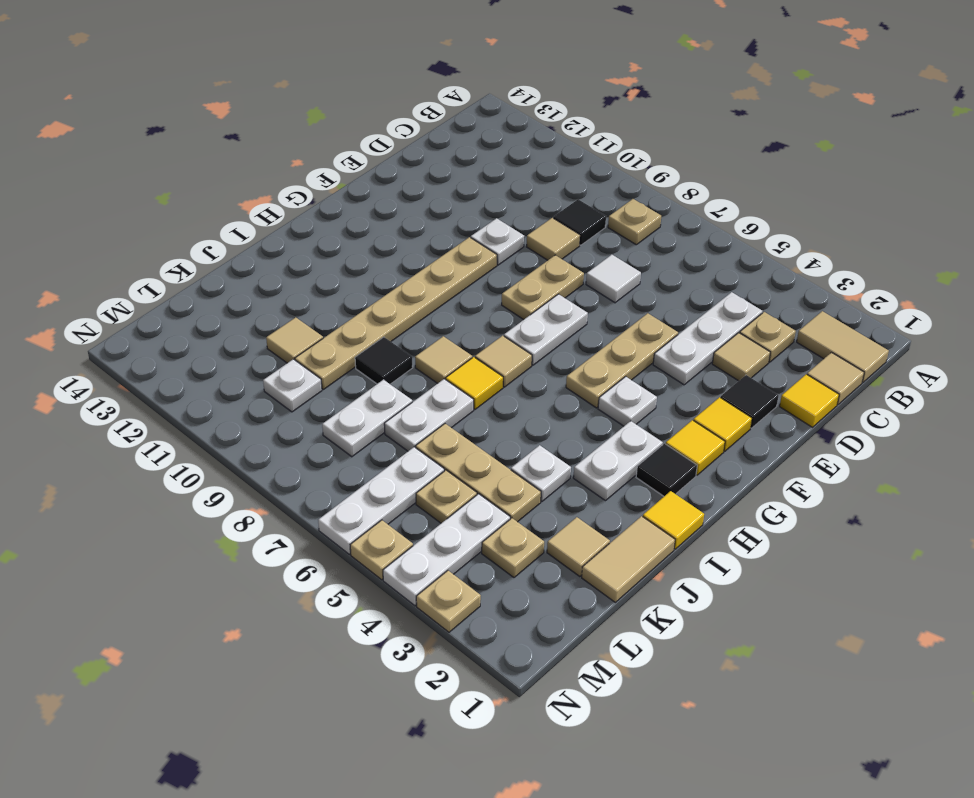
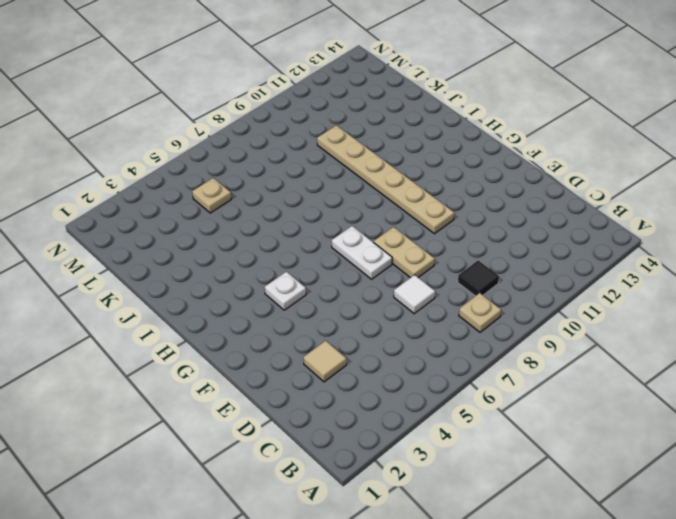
none -> tan 1x2 tile [797,311,889,382]
none -> tan 1x1 tile [807,353,864,405]
none -> tan 1x1 plate [740,312,796,362]
none -> white 1x3 plate [653,292,762,385]

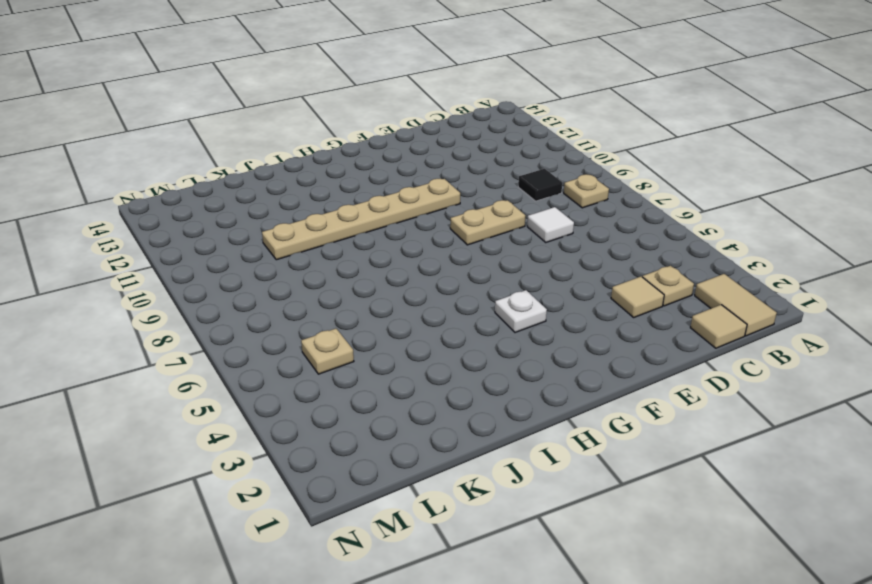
none -> white 1x3 plate [653,292,762,385]
none -> yellow 1x1 tile [780,374,839,427]
none -> tan 1x1 tile [527,218,580,260]
none -> black 1x1 tile [721,375,778,428]

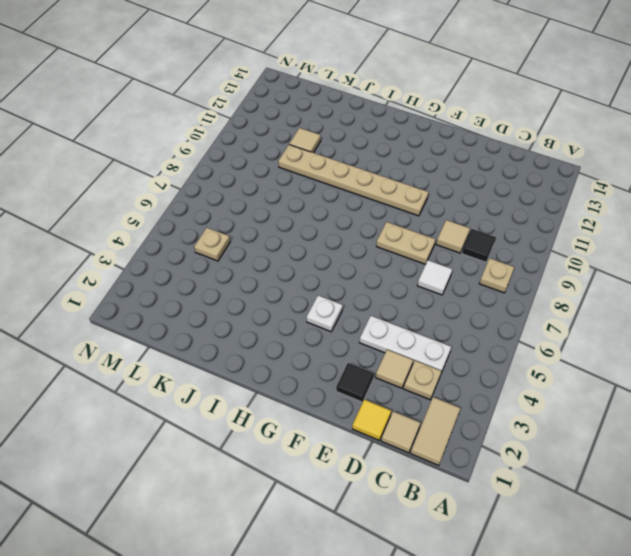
none -> tan 1x3 plate [566,313,678,408]
none -> white 1x1 plate [471,218,524,265]
none -> yellow 1x1 tile [693,397,752,451]
none -> white 1x2 plate [504,294,588,365]

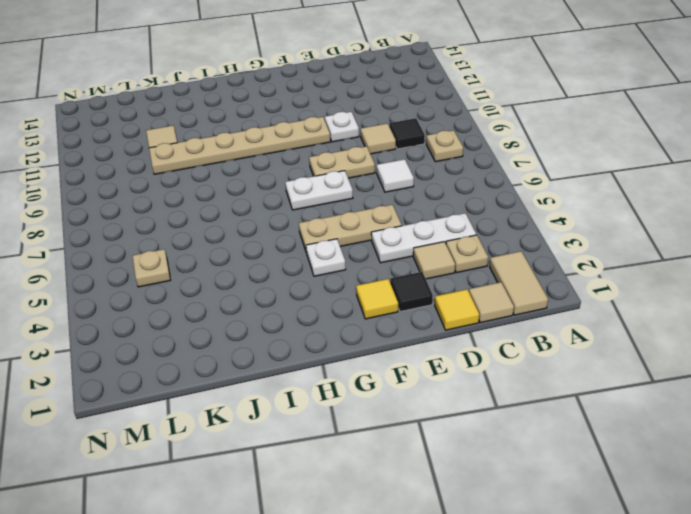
none -> yellow 1x1 tile [666,420,725,475]
none -> black 1x1 tile [636,444,697,496]
none -> white 1x2 plate [573,421,663,501]
none -> tan 1x1 tile [475,336,532,387]

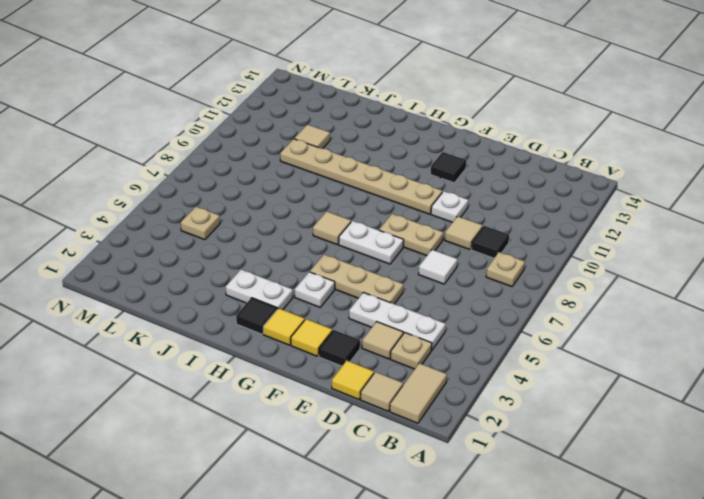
black 1x1 tile [430,152,467,183] -> black 1x1 tile moved to [355,337,413,384]
none -> yellow 1x1 tile [643,491,704,549]
none -> yellow 1x1 tile [446,357,503,409]
none -> tan 1x1 tile [415,336,472,383]
none -> tan 1x2 tile [582,516,675,602]

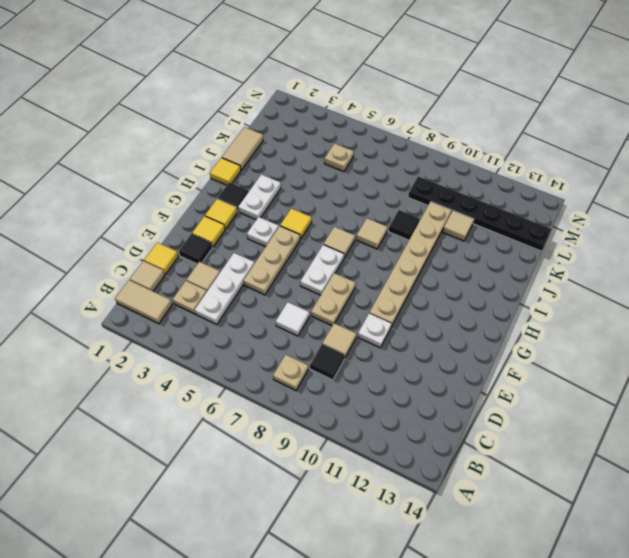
yellow 1x1 tile [280,208,312,239] -> yellow 1x1 tile moved to [446,357,503,409]
black 1x6 plate [408,176,552,251] -> white 1x1 plate [263,359,322,412]
none -> white 1x1 plate [511,445,571,501]
none -> white 1x2 plate [384,379,474,451]
none -> tan 1x1 tile [547,517,610,577]
none -> tan 1x3 plate [416,424,541,522]

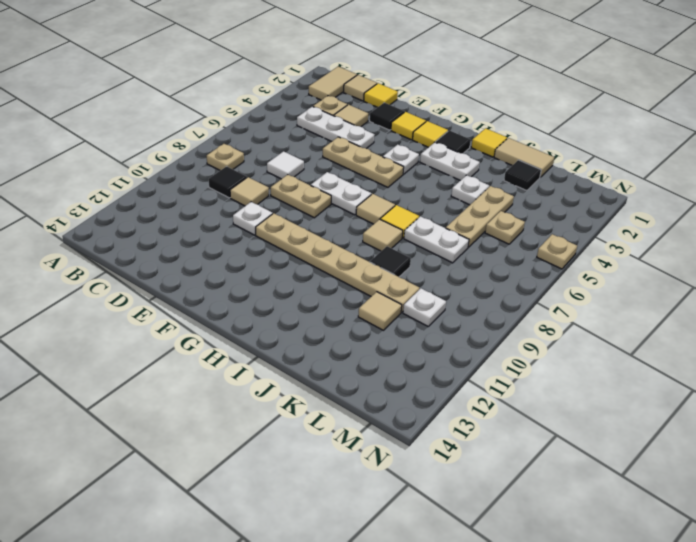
black 1x1 tile [504,160,541,191] -> tan 1x1 tile [547,517,610,577]
none -> white 1x2 plate [322,380,412,457]
none -> tan 1x1 plate [482,518,544,577]
none -> white 1x3 plate [383,494,510,606]
none -> white 1x3 plate [318,447,444,554]

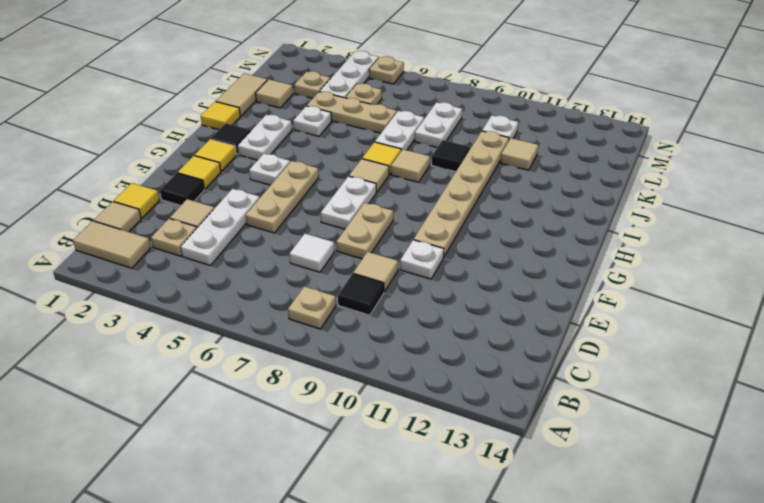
none -> white 1x3 plate [318,447,444,554]
none -> tan 1x1 plate [416,571,481,632]

